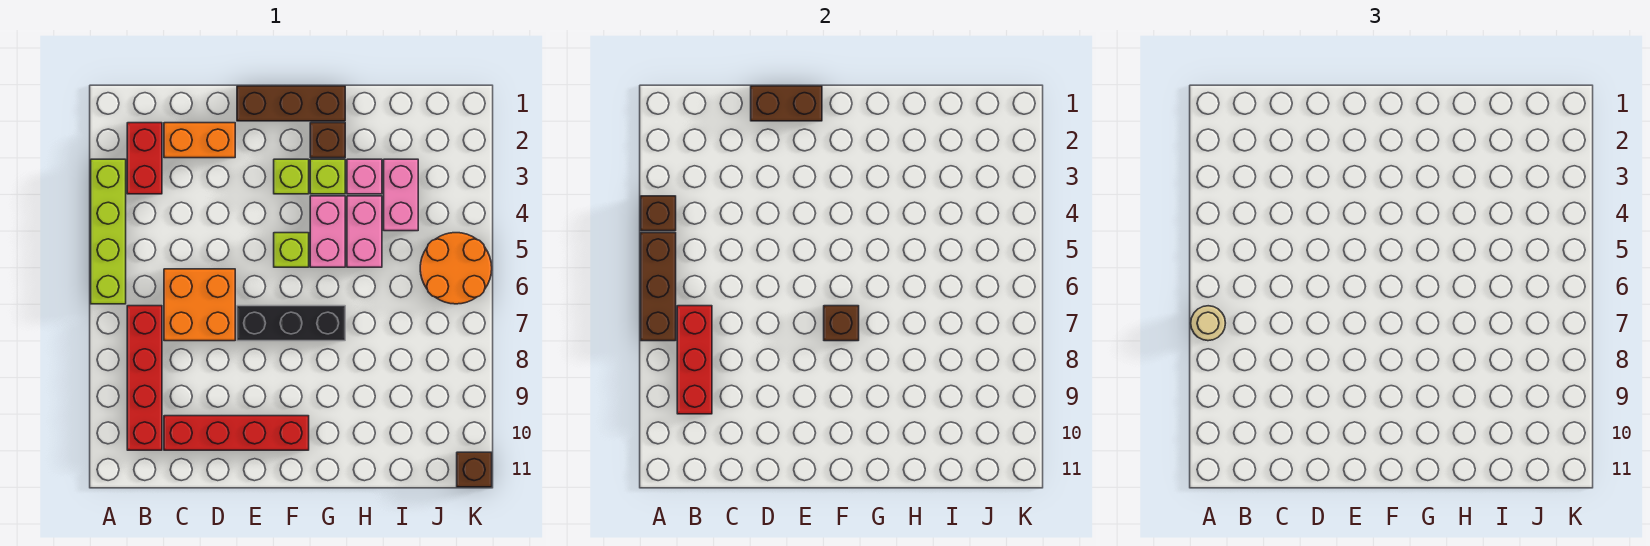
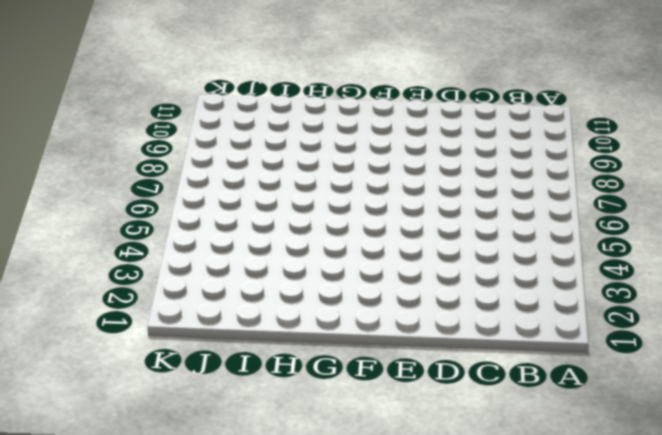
none -> lime 1x4 brick [91,159,126,304]
none -> red 1x2 brick [127,123,162,194]
none -> red 1x4 brick [127,306,162,450]

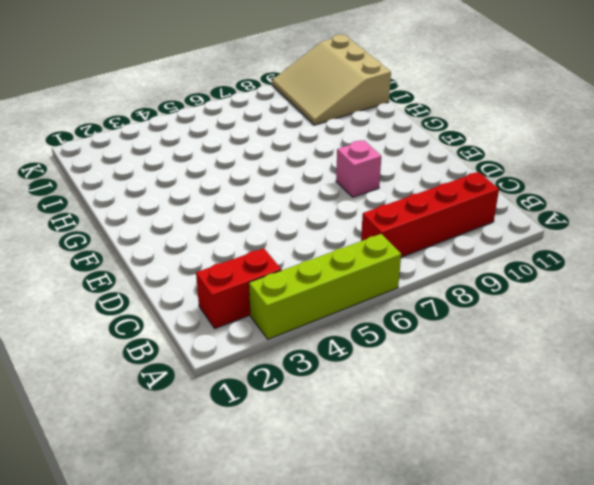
pink 1x1 brick [336,140,381,197] -> pink 1x1 brick moved to [347,159,382,194]
tan 3x3 slope [272,34,391,125] -> brown 1x1 brick [457,452,492,487]
none -> orange 1x2 brick [164,123,235,158]
none -> orange 2x2 brick [164,269,235,341]
none -> red 1x4 brick [164,416,309,450]

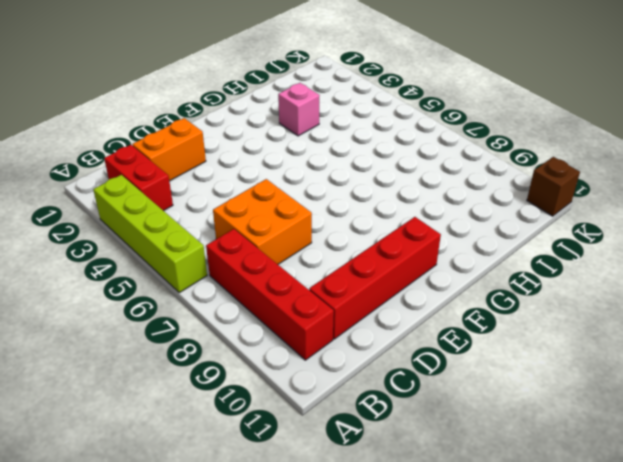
none -> brown 1x3 brick [237,86,345,121]
none -> black 1x3 brick [237,306,345,341]
none -> lime 1x1 brick [274,159,309,194]

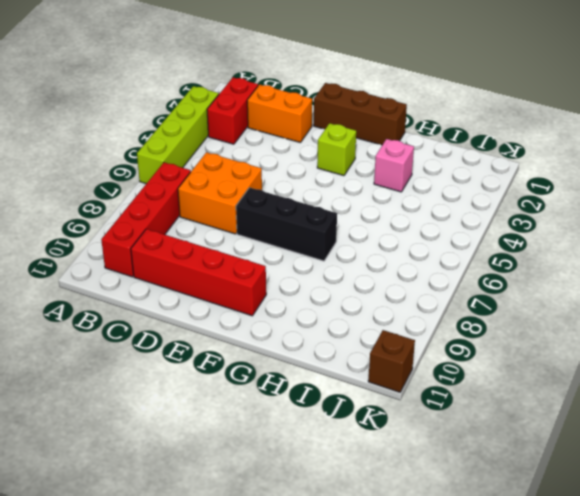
none -> lime 1x1 brick [274,233,309,267]
none -> brown 1x1 brick [310,123,345,158]
none -> lime 1x1 brick [310,159,345,194]

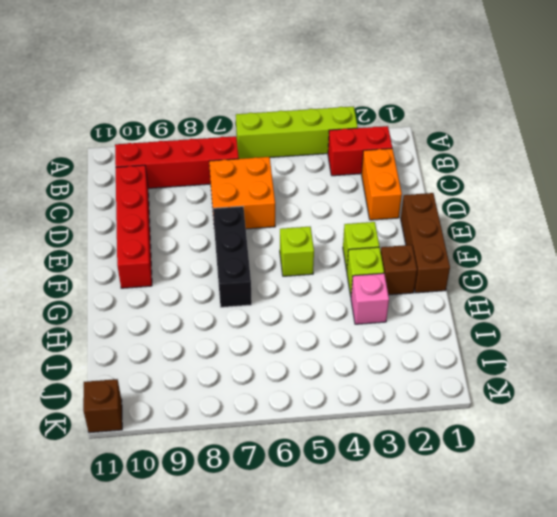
none -> pink 1x2 brick [310,196,345,267]
none -> pink 1x2 brick [347,196,382,267]
none -> pink 1x2 brick [384,159,418,231]

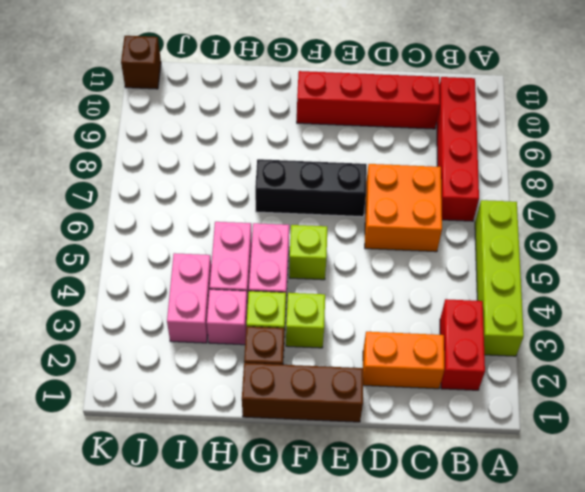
none -> orange 2x2 round brick [420,233,492,304]
none -> brown 1x1 brick [641,196,676,231]
none -> brown 1x3 brick [641,233,676,341]

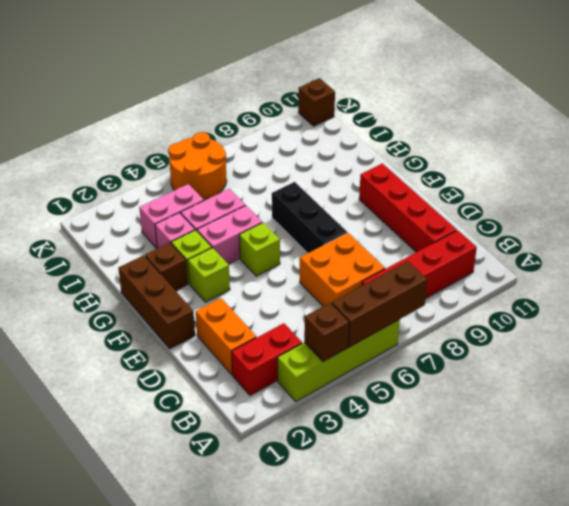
none -> red 1x3 brick [677,306,712,414]
none -> brown 1x2 brick [751,86,822,121]
none -> brown 1x1 brick [824,306,859,341]

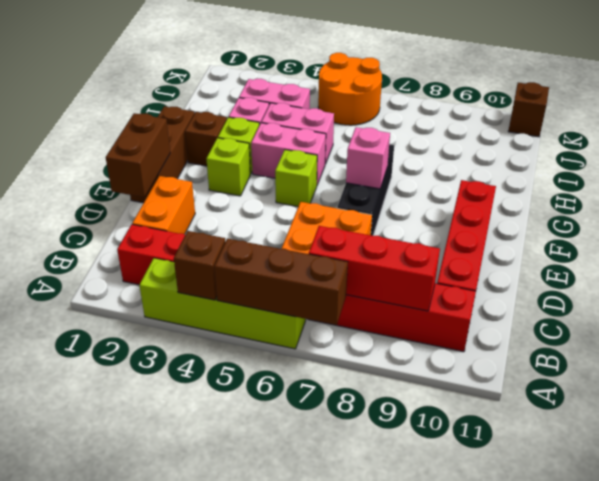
pink 1x1 brick [346,127,390,189] -> brown 1x1 brick [824,306,859,341]
none -> tan 1x1 round brick [1191,306,1225,341]

